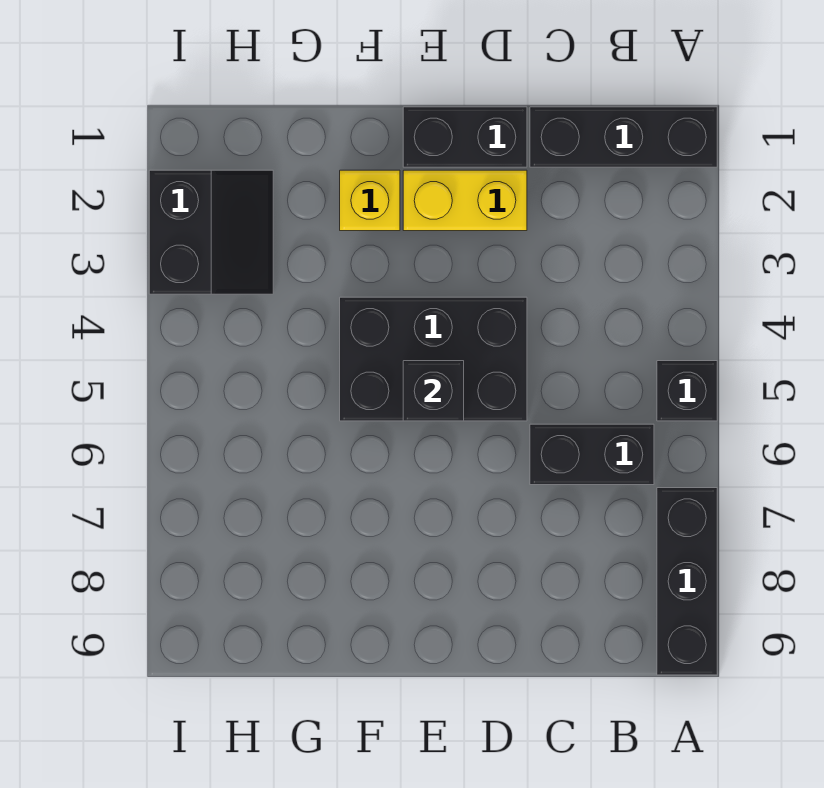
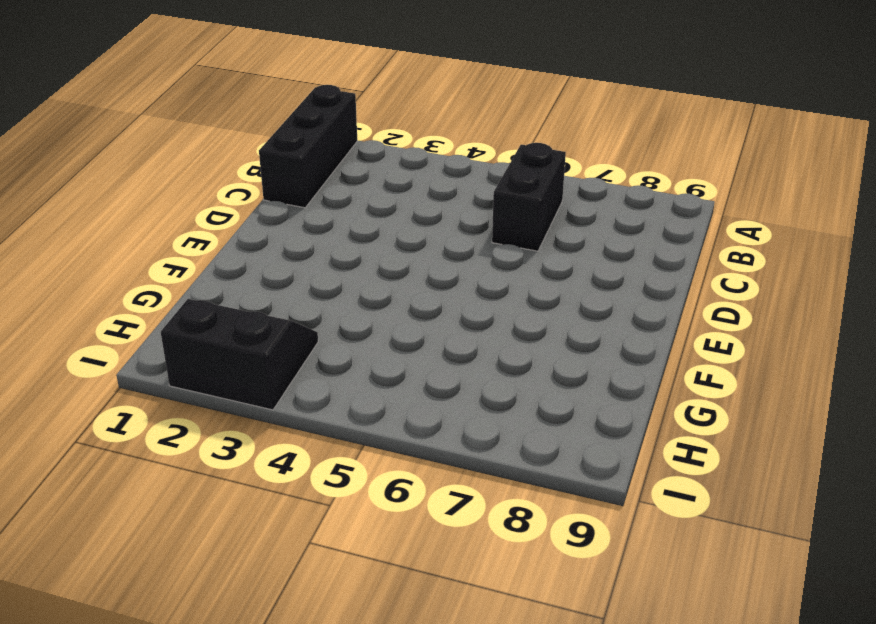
none -> black 1x1 brick [657,361,717,421]
none -> black 1x3 brick [657,488,717,675]

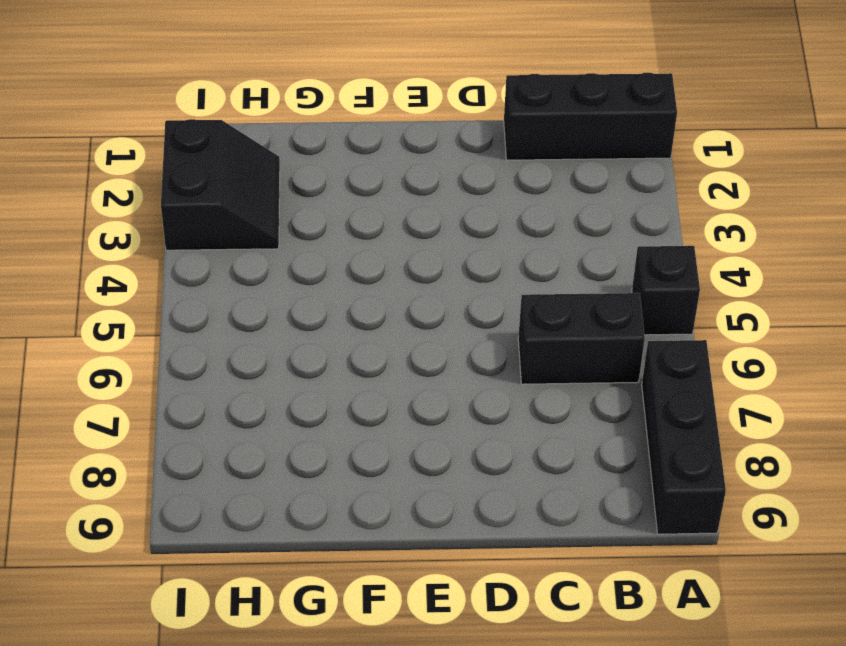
none -> black 1x2 brick [403,107,527,167]
none -> yellow 1x2 brick [403,170,527,231]

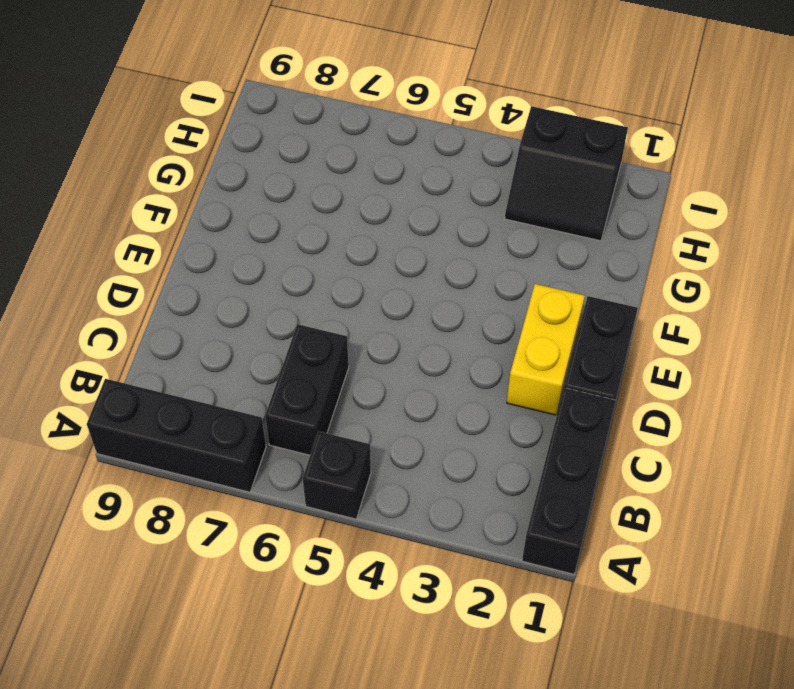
none -> black 2x3 brick [340,297,527,421]
none -> yellow 1x1 brick [340,170,400,231]

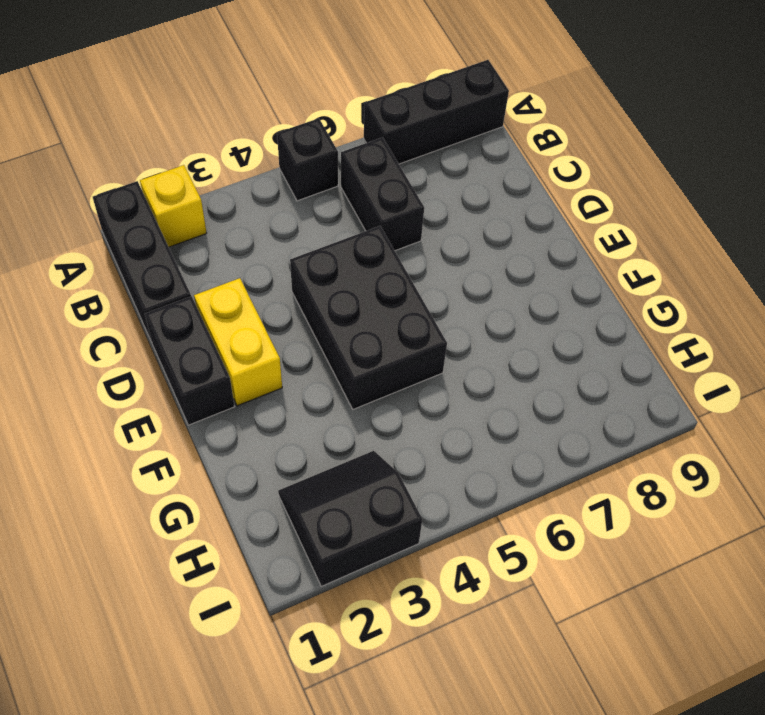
yellow 1x1 brick [140,165,207,247] -> yellow 1x1 brick moved to [340,170,400,231]
none -> black 1x1 brick [403,361,464,421]

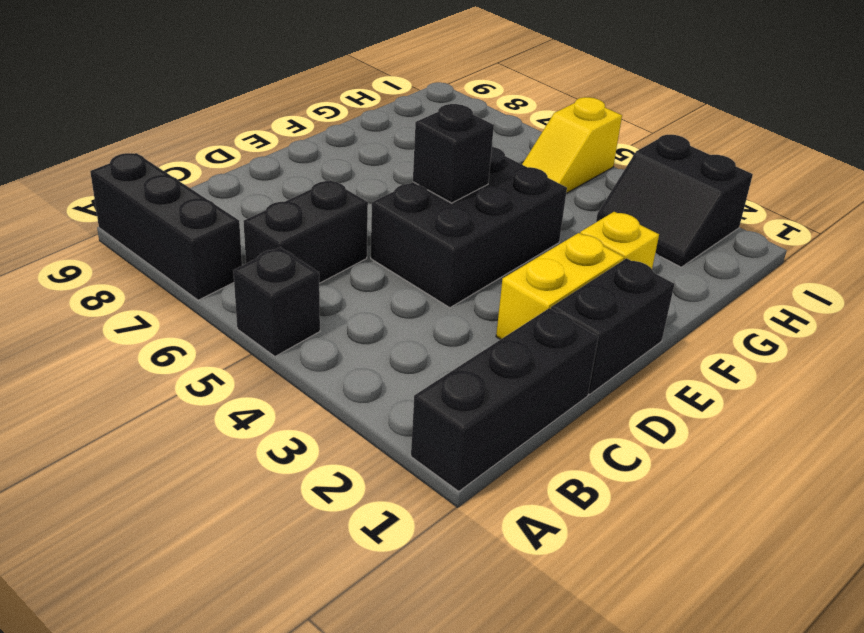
yellow 1x2 slope [522,97,622,193] -> none

